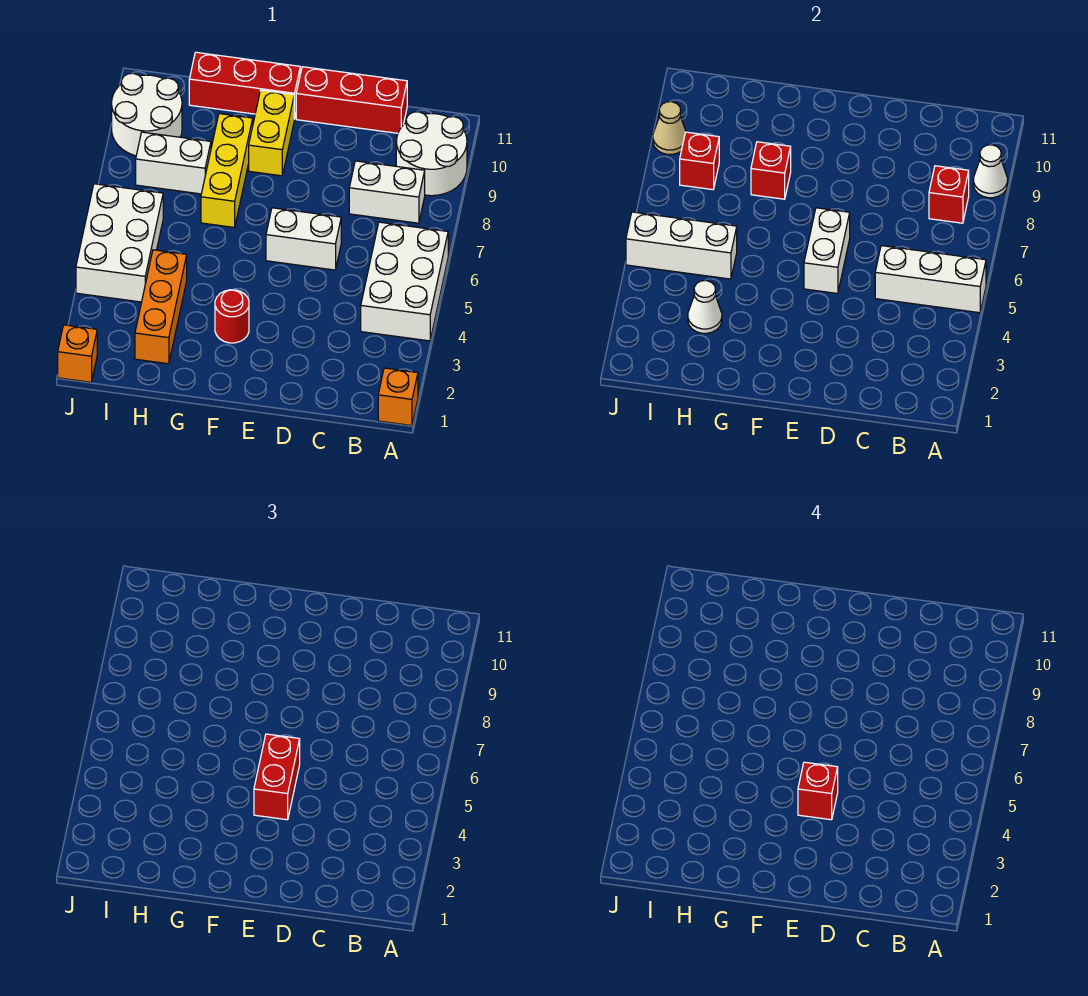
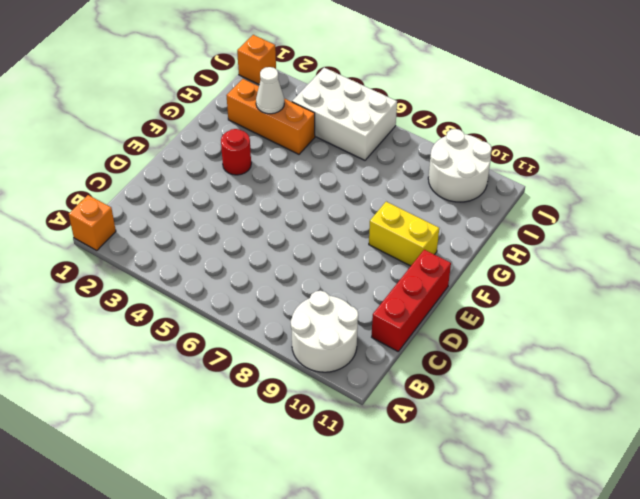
none -> white 2x3 brick [361,222,448,341]
none -> white 1x2 brick [349,161,425,223]
none -> white 1x2 brick [266,208,341,270]

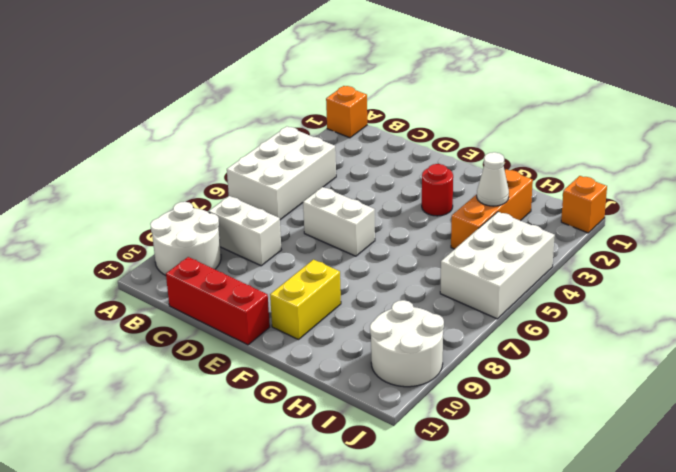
none -> red 1x3 brick [189,52,300,119]
none -> yellow 1x3 brick [201,114,253,227]
none -> white 1x2 brick [136,132,211,194]

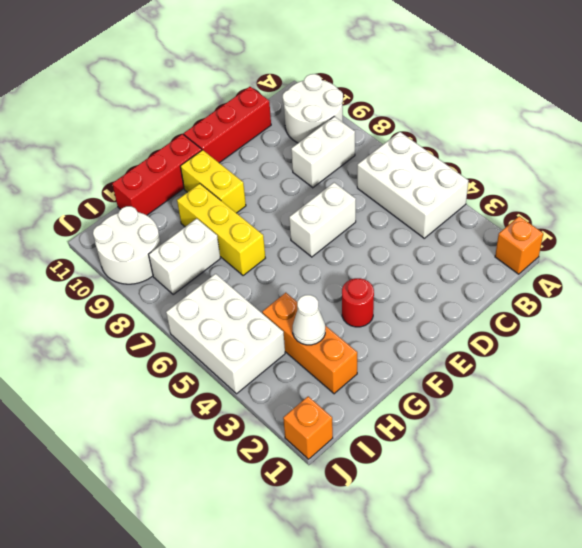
none -> white 1x3 brick [875,246,986,313]
none -> white 1x1 cone [973,145,1008,198]
none -> red 1x1 brick [929,166,969,223]

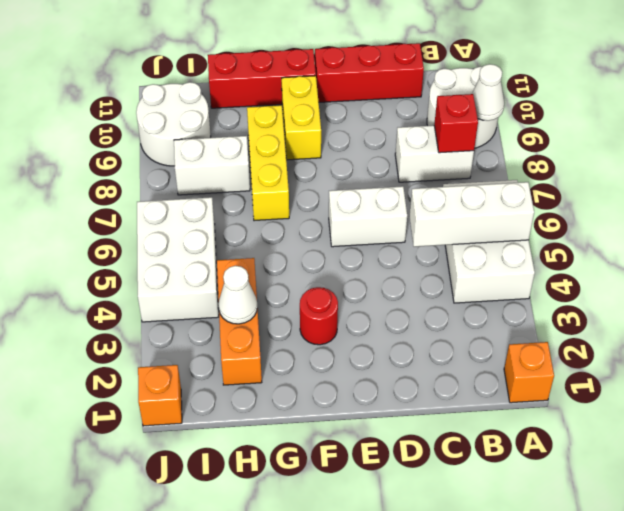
none -> white 1x2 brick [804,208,850,294]
none -> red 1x1 brick [751,142,791,199]
none -> white 1x3 brick [626,212,737,279]

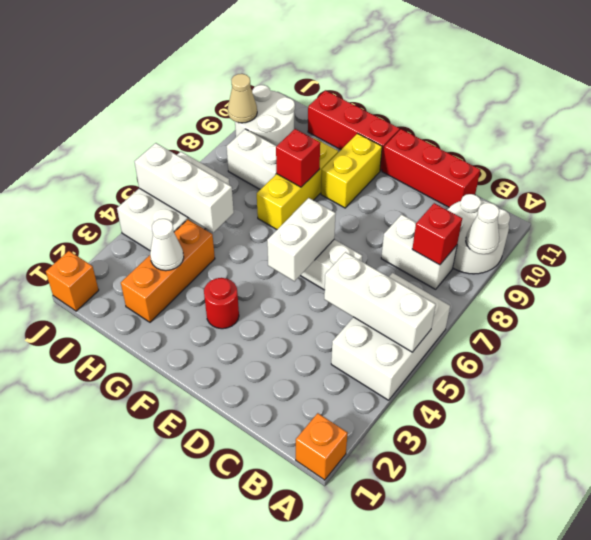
none -> red 1x1 brick [680,132,719,190]
none -> red 1x2 brick [254,734,300,820]
none -> red 1x1 brick [798,762,838,820]

